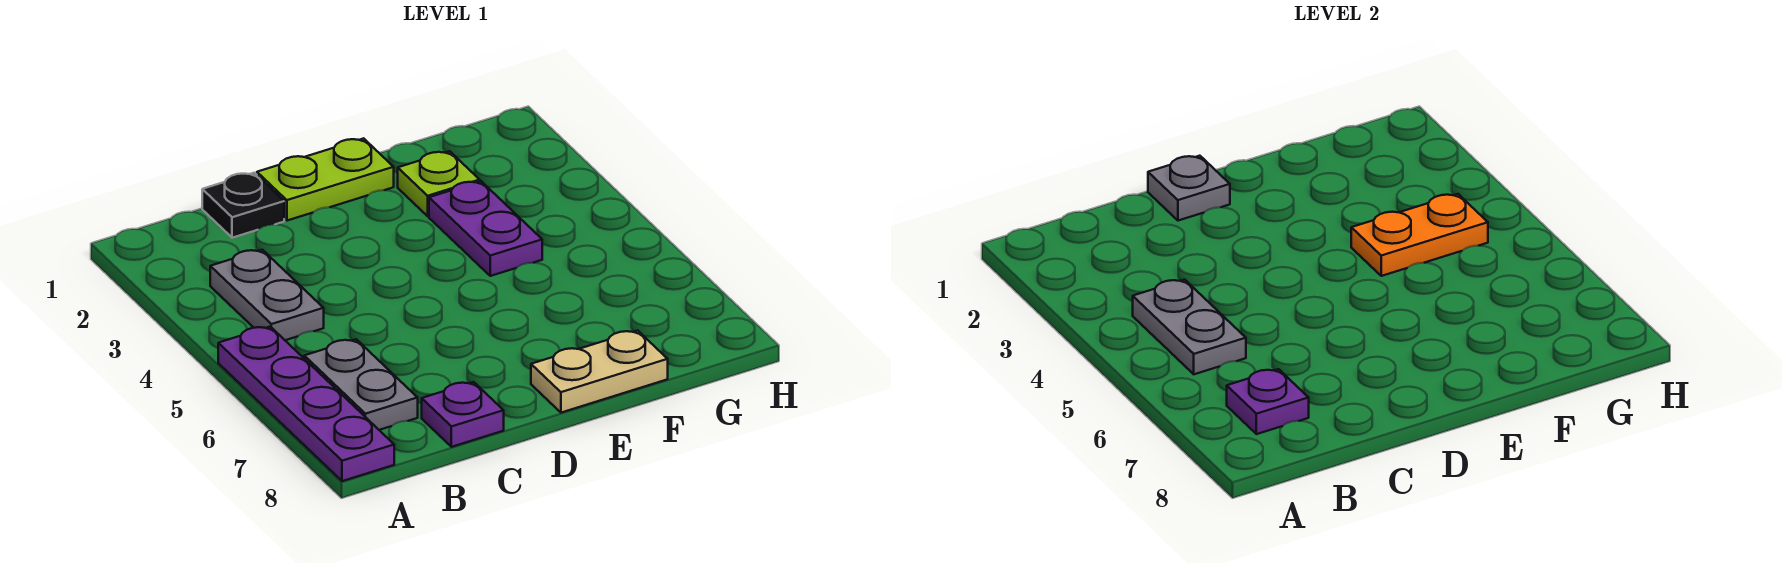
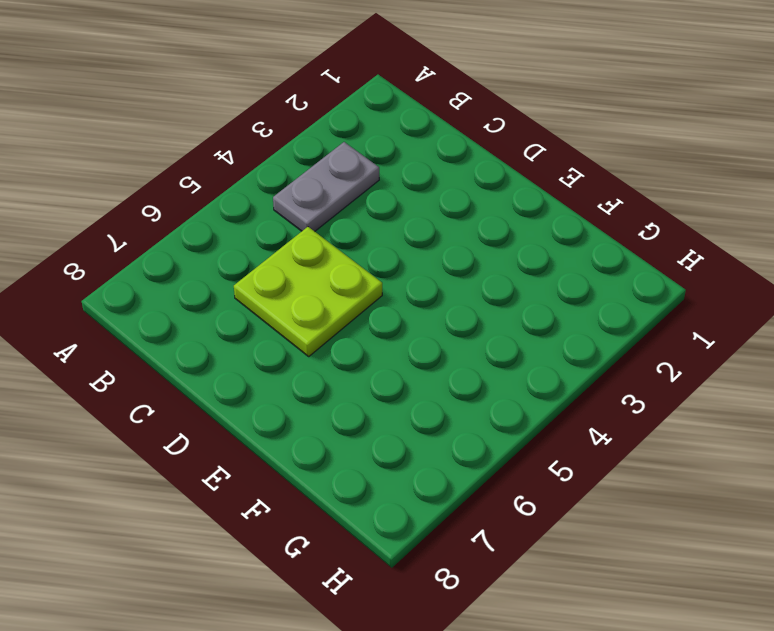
lime 2x2 plate [234,227,382,356] -> none
none -> purple 1x4 plate [218,327,394,481]
none -> grey 1x2 plate [304,339,418,430]
none -> black 1x1 plate [202,173,284,238]

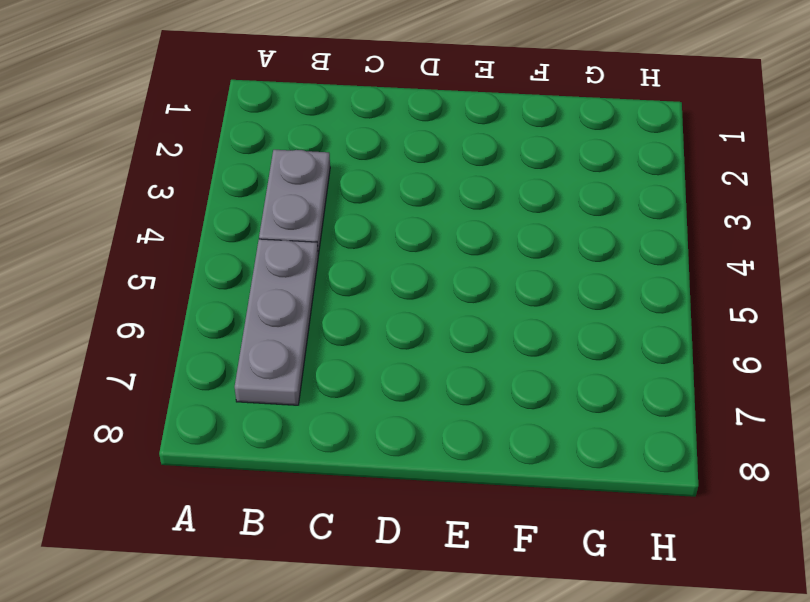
grey 1x3 plate [235,239,318,405] -> grey 1x2 plate [304,339,418,430]
none -> purple 1x4 plate [218,327,394,481]
none -> black 1x1 plate [202,173,284,238]
none -> purple 1x1 plate [422,382,504,447]

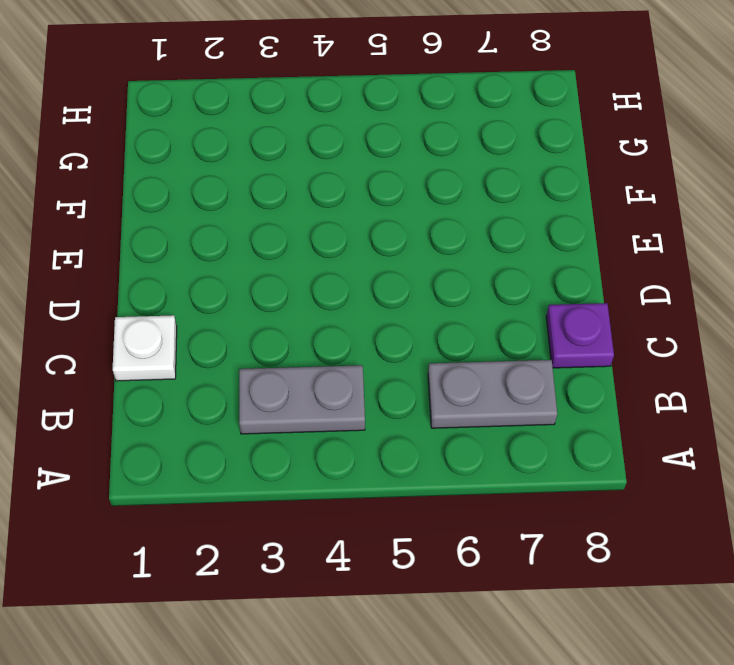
white 1x1 plate [113,315,177,381] -> black 1x1 plate [202,173,284,238]
none -> purple 1x4 plate [218,327,394,481]
none -> lime 1x2 plate [257,138,394,221]
none -> tan 1x2 plate [531,331,668,413]

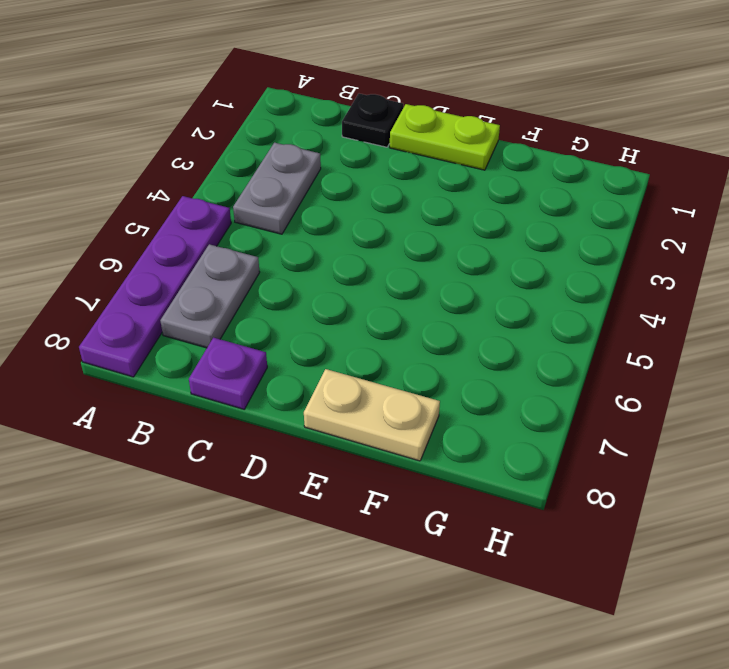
none -> lime 1x1 plate [398,151,480,216]
none -> purple 1x2 plate [429,181,542,276]
none -> grey 1x2 plate [1133,280,1246,374]

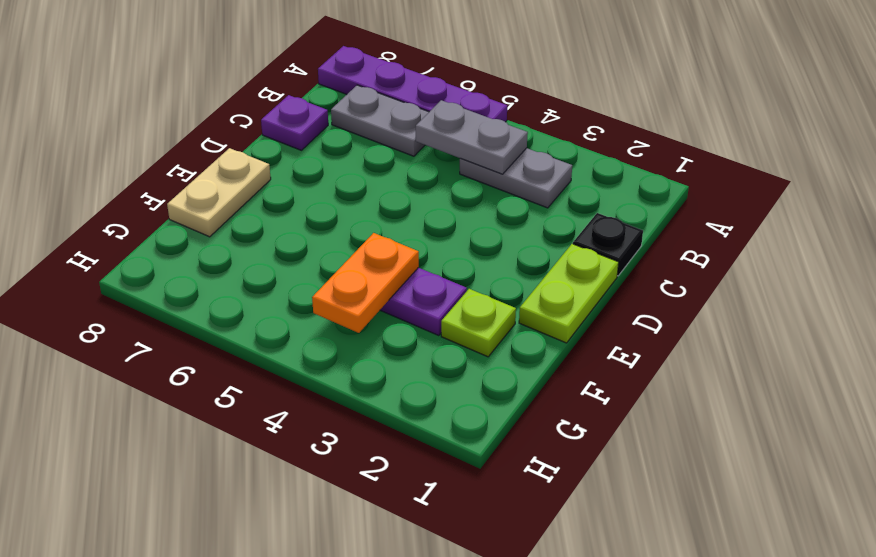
none -> purple 1x1 plate [1227,369,1309,434]
none -> grey 1x1 plate [1148,156,1230,221]

